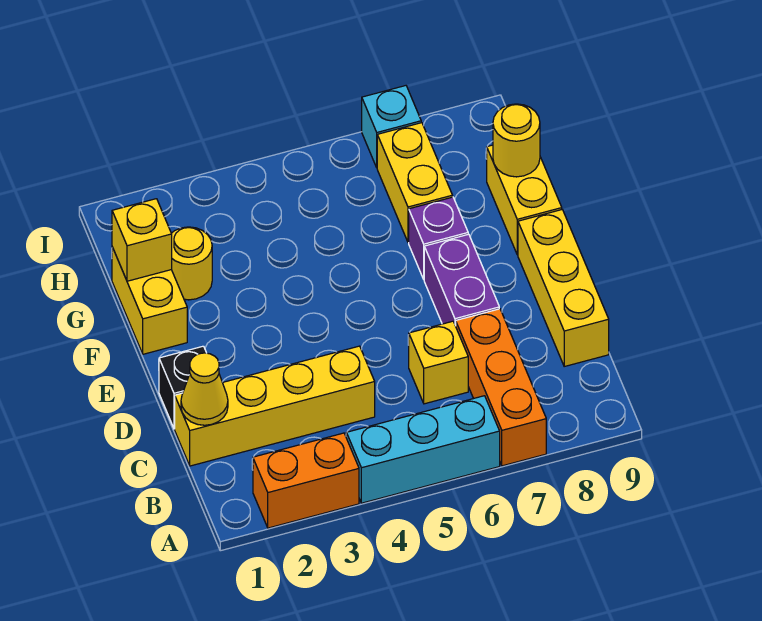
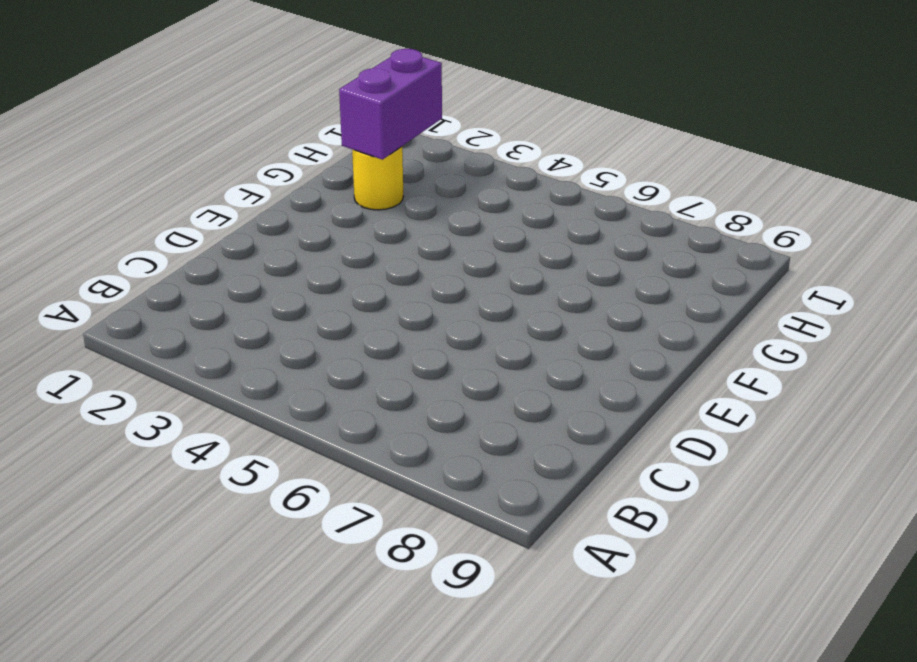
purple 1x2 brick [339,49,442,160] -> purple 1x2 brick moved to [424,234,499,326]
none -> orange 1x2 brick [253,433,359,528]
none -> cyan 1x3 brick [346,396,500,503]
none -> orange 1x3 brick [456,309,546,466]

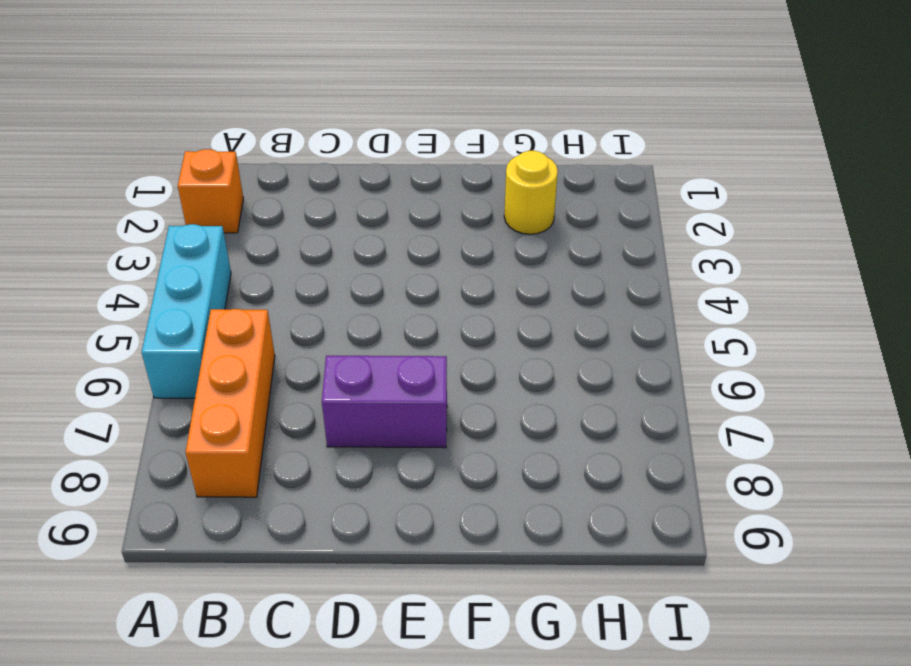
orange 1x1 brick [178,149,243,233] -> orange 1x2 brick [253,433,359,528]
orange 1x3 brick [186,309,275,497] -> orange 1x3 brick turned to [456,309,546,466]
none -> yellow 1x4 brick [175,346,375,466]
none -> yellow 1x1 brick [408,321,468,404]
none -> yellow 1x3 brick [518,210,609,366]

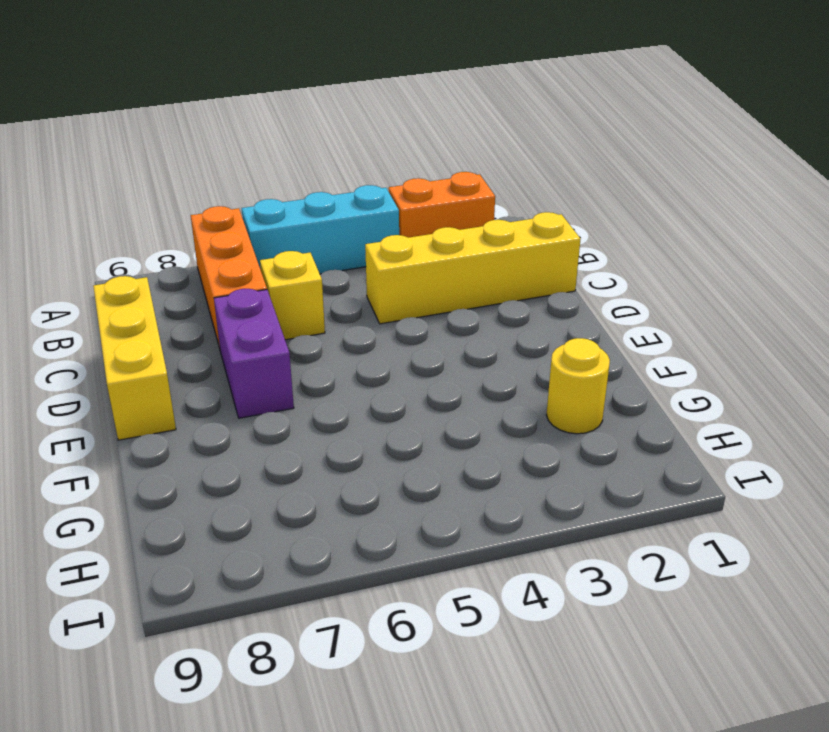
none -> black 1x1 brick [159,346,206,429]
none -> yellow 1x2 brick [112,247,187,354]
none -> purple 1x1 brick [409,197,468,279]

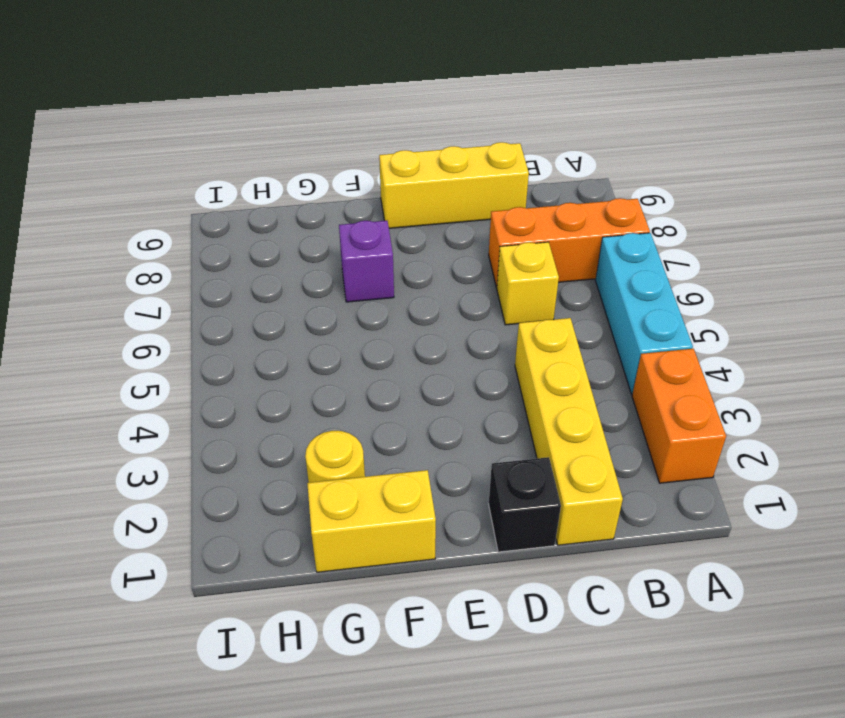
none -> purple 1x2 brick [424,234,499,326]
none -> yellow 1x2 brick [487,145,562,255]
none -> yellow 1x2 brick [377,123,453,242]

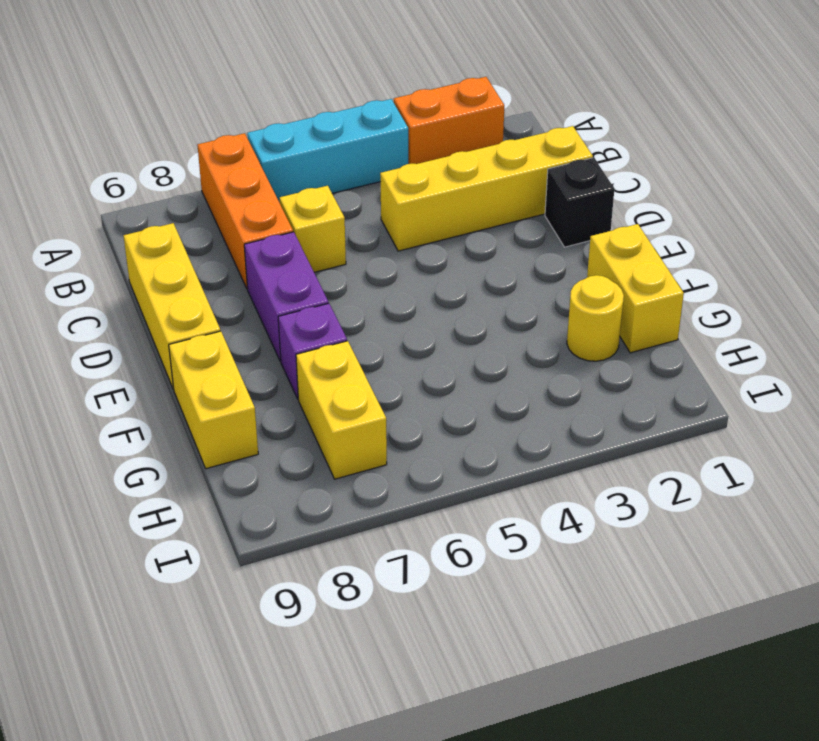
none -> cyan 1x1 brick [362,86,421,167]
none -> yellow 1x1 cone [181,353,228,425]
none -> yellow 1x1 brick [112,199,172,281]

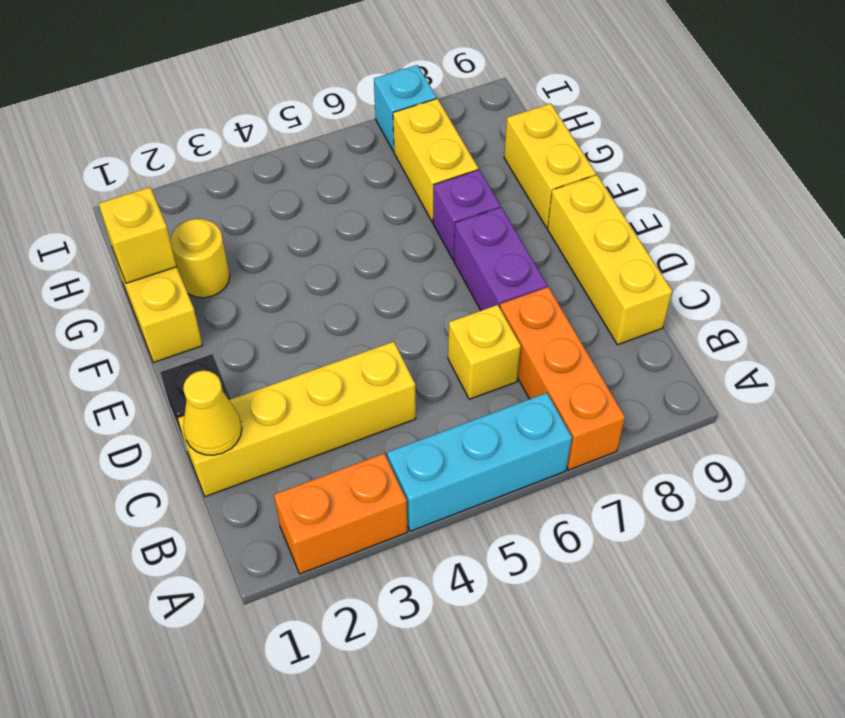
none -> yellow 1x1 round brick [493,104,540,177]

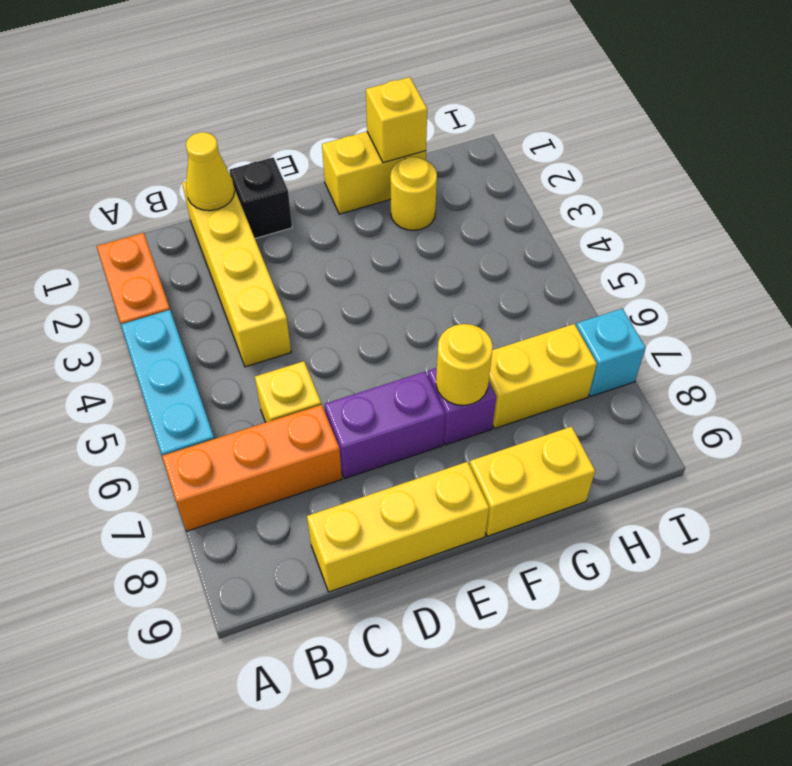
yellow 1x1 round brick [436,324,493,405] -> yellow 1x1 round brick moved to [493,104,540,177]

